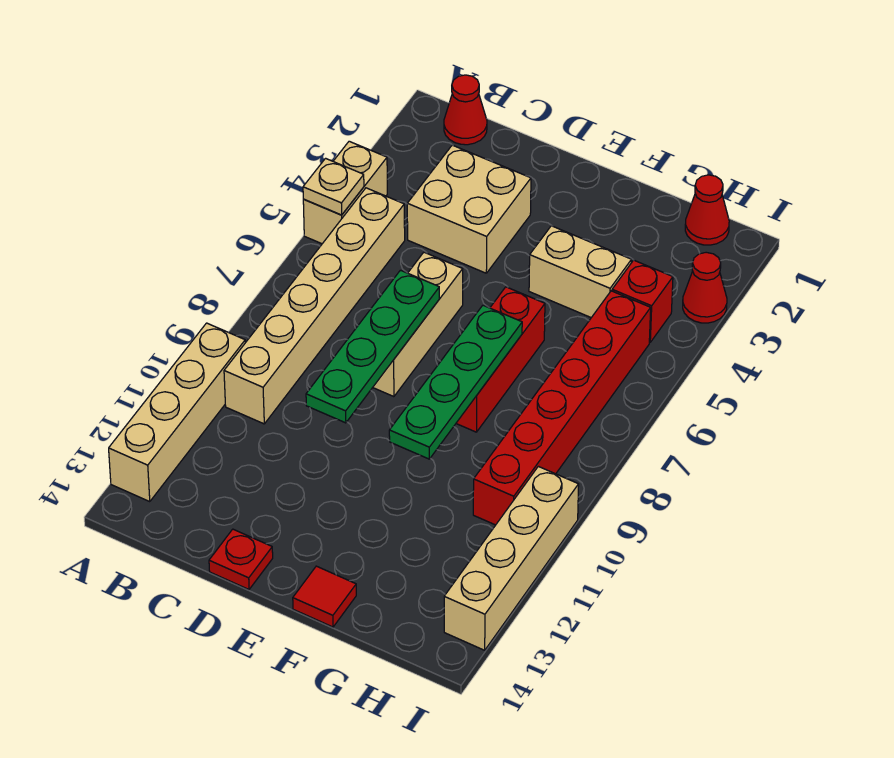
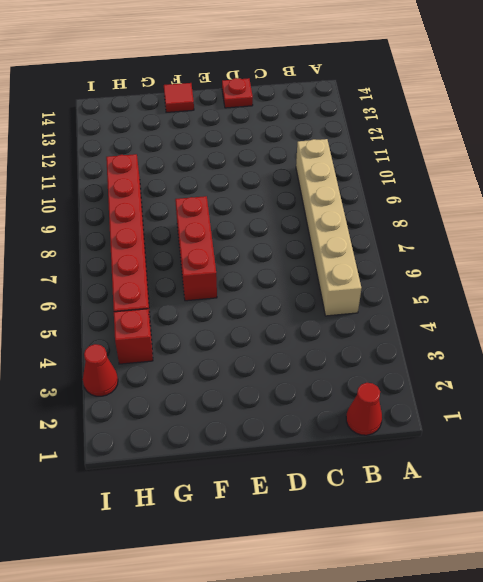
none -> tan 1x2 brick [303,141,387,244]
none -> tan 1x4 brick [109,323,245,501]
none -> tan 2x2 brick [407,145,531,273]

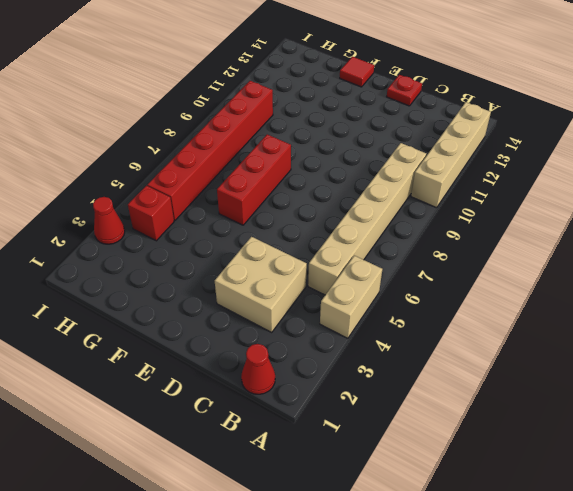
none -> tan 1x3 brick [373,252,463,397]
none -> tan 1x2 brick [529,226,631,318]
none -> red 1x1 cone [685,175,729,245]

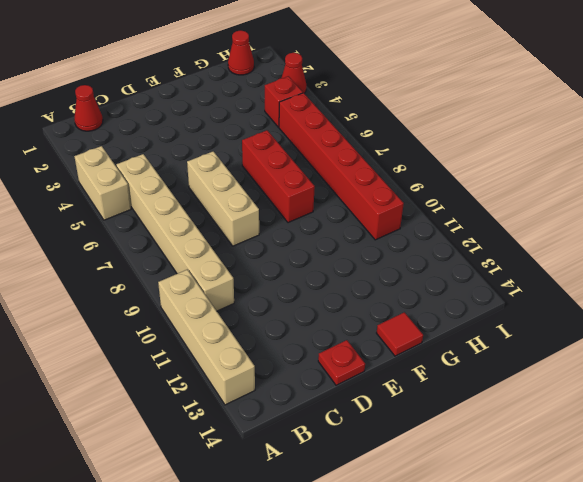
none -> tan 2x2 brick [407,145,531,273]
none -> tan 1x2 brick [529,226,631,318]
none -> tan 1x4 brick [444,466,579,650]

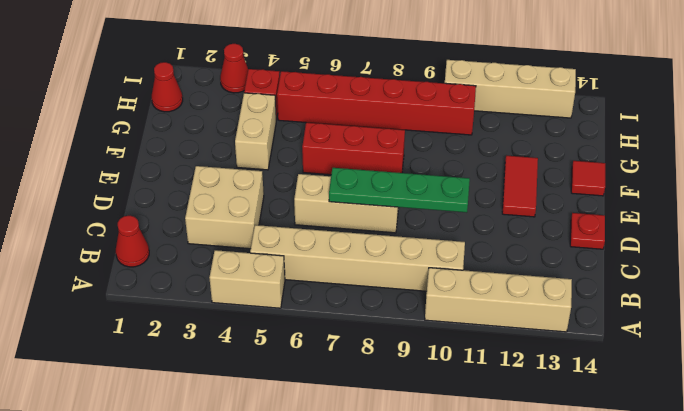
red 1x2 tile [502,155,538,217] -> none
none -> tan 1x1 plate [303,158,364,215]
none -> green 1x4 plate [389,305,522,459]

